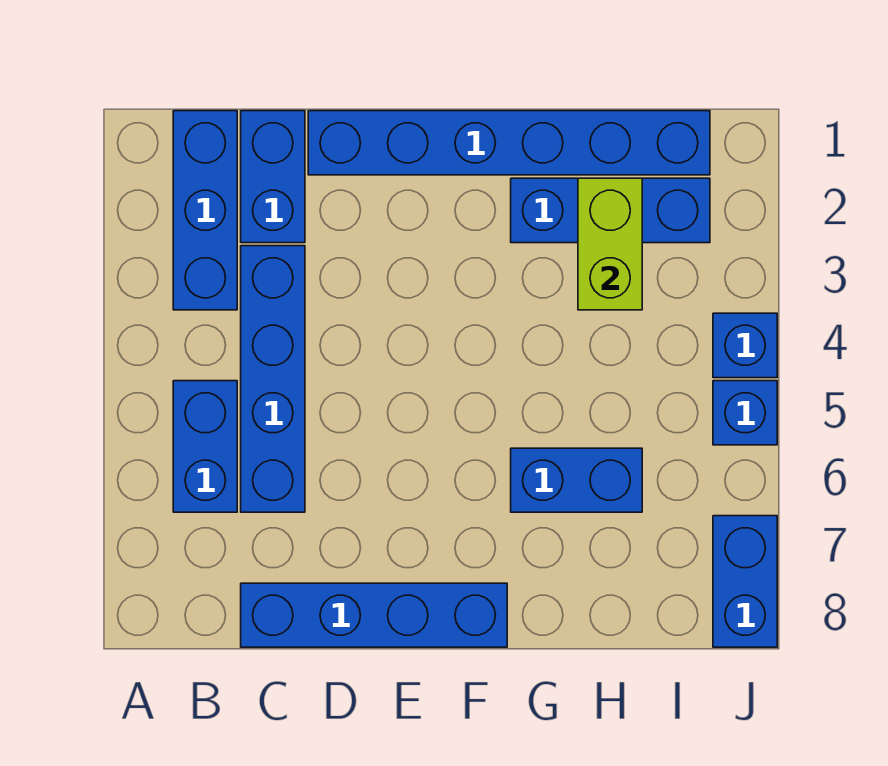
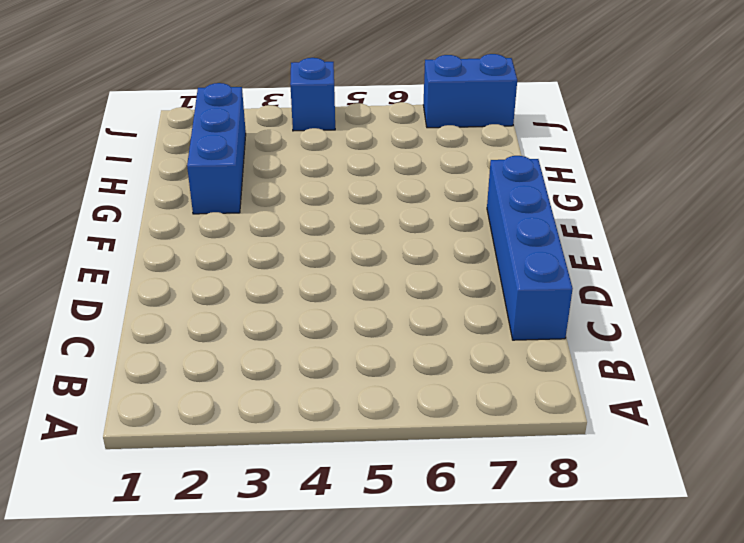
none -> blue 1x3 brick [173,111,237,310]
none -> blue 1x2 brick [173,381,237,512]
none -> blue 1x2 brick [241,111,305,243]

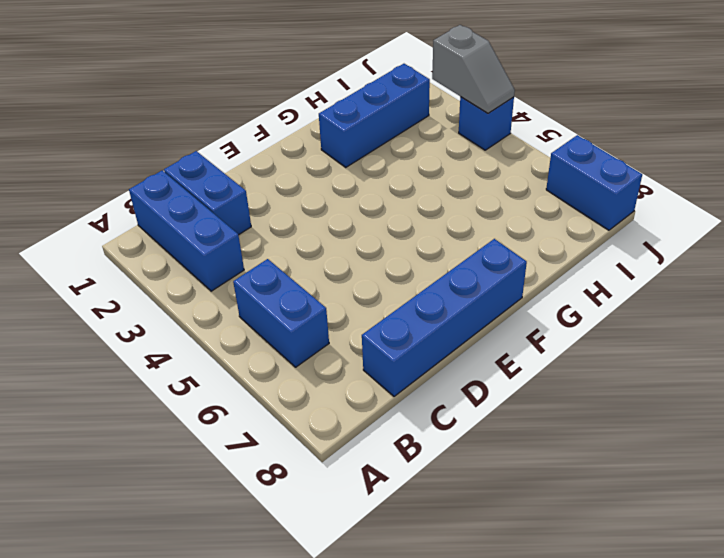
grey 1x2 slope [432,25,515,113] -> none
none -> blue 1x4 brick [241,246,305,512]
none -> blue 1x6 brick [308,111,710,175]
none -> blue 1x2 brick [511,448,642,512]

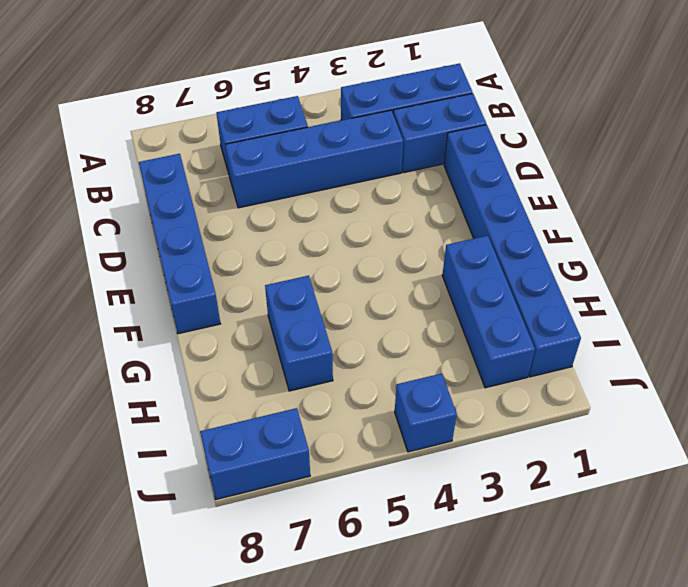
none -> blue 1x1 brick [713,381,777,445]
none -> lime 1x2 brick [578,178,642,310]

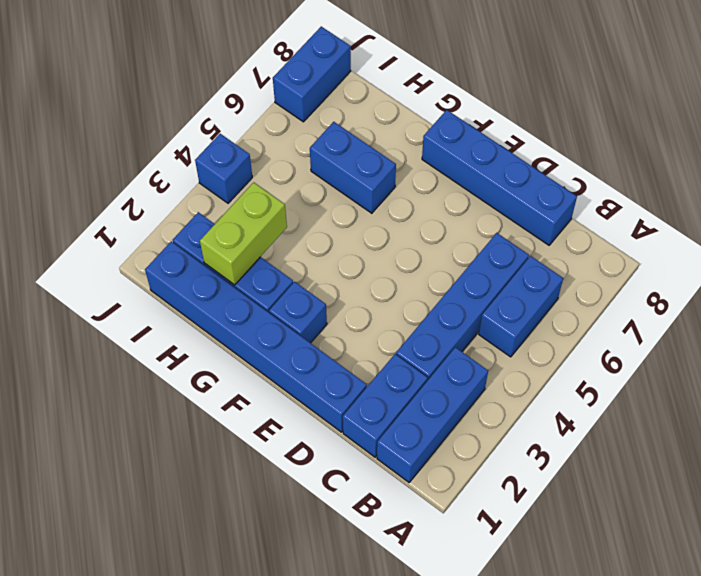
blue 1x1 brick [269,282,327,343] -> blue 1x1 brick moved to [713,381,777,445]

